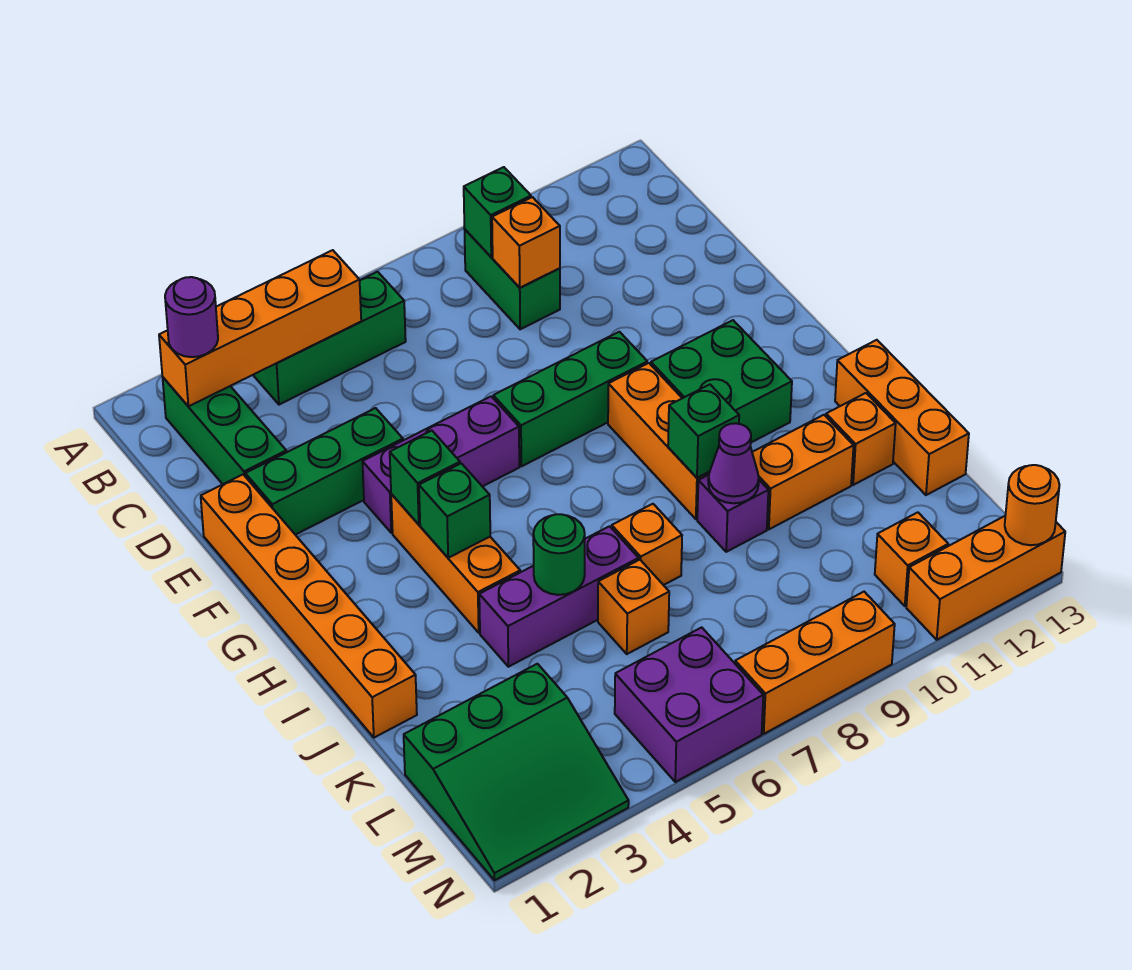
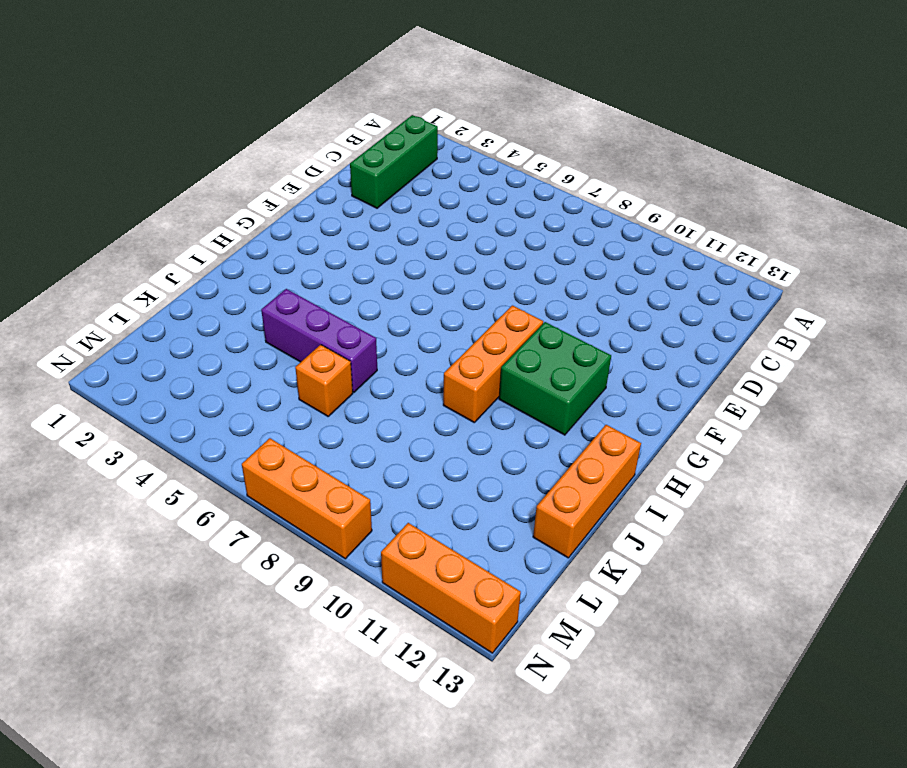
none -> green 1x3 brick [253,272,406,405]
none -> green 1x2 brick [464,229,560,329]
none -> orange 1x6 brick [201,475,417,738]
none -> green 1x3 brick [245,408,403,535]

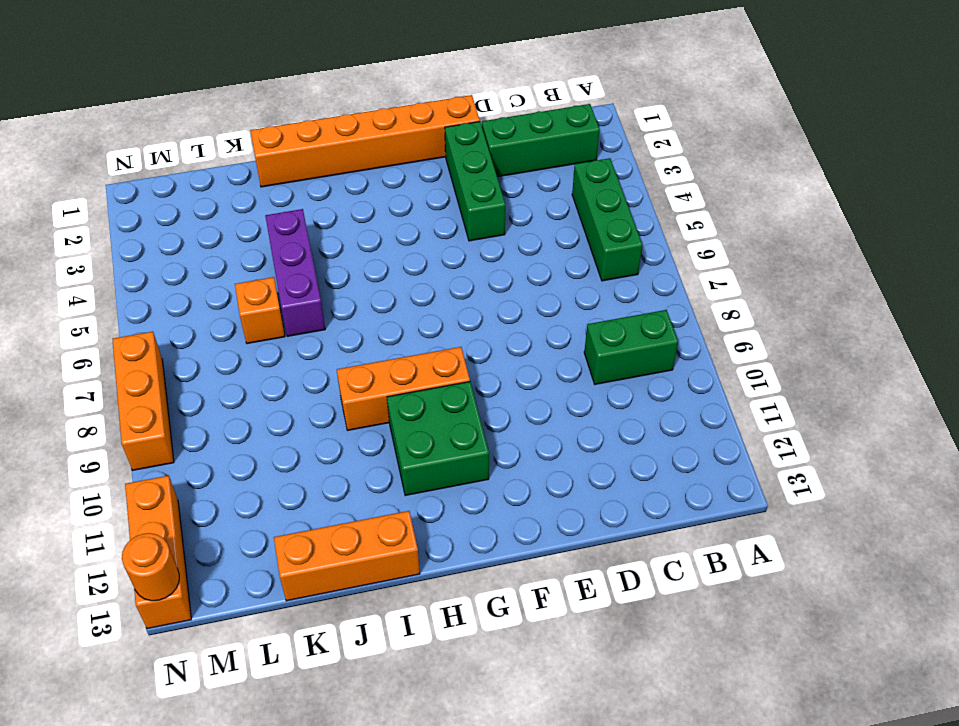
none -> purple 1x3 brick [362,396,519,533]
none -> green 1x3 brick [493,332,647,466]
none -> orange 1x3 brick [391,494,520,633]
none -> orange 1x1 brick [612,504,682,585]

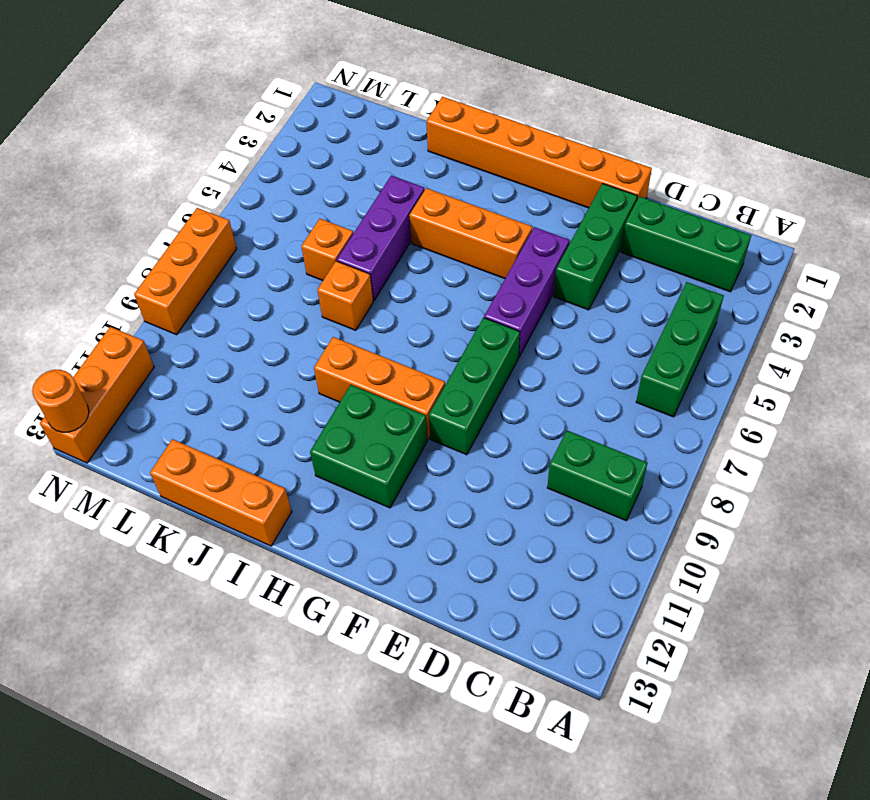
none -> purple 1x1 brick [697,475,768,552]
none -> orange 1x2 brick [752,415,854,529]
none -> orange 1x1 brick [826,393,896,485]
none -> green 3x3 slope [404,664,629,880]

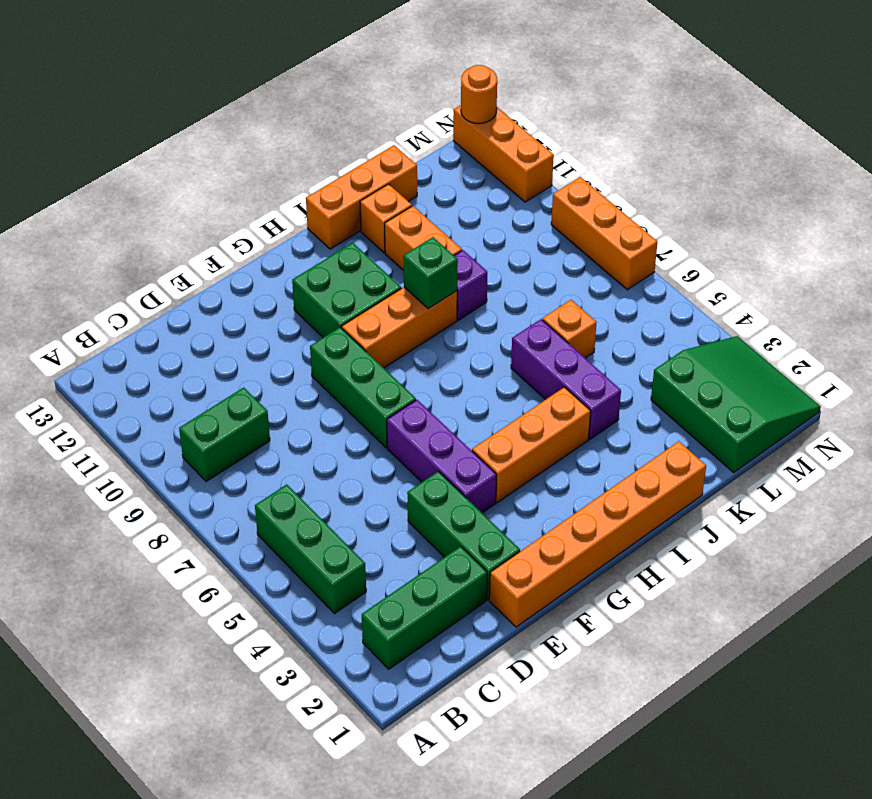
none -> orange 1x1 brick [612,504,682,585]
none -> purple 2x2 brick [615,627,763,782]
none -> orange 1x1 brick [875,512,948,606]
none -> orange 1x4 brick [159,250,361,406]

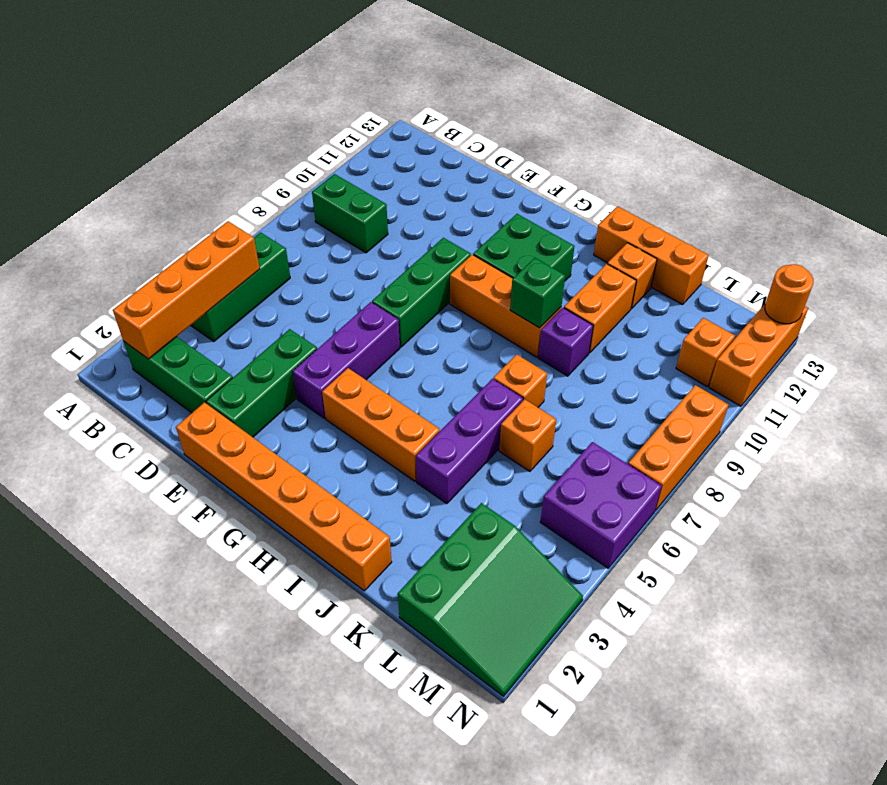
none -> green 1x1 brick [464,167,531,257]
none -> orange 1x1 brick [492,197,560,288]
none -> green 1x1 brick [390,431,460,524]
none -> green 1x1 brick [419,463,490,558]

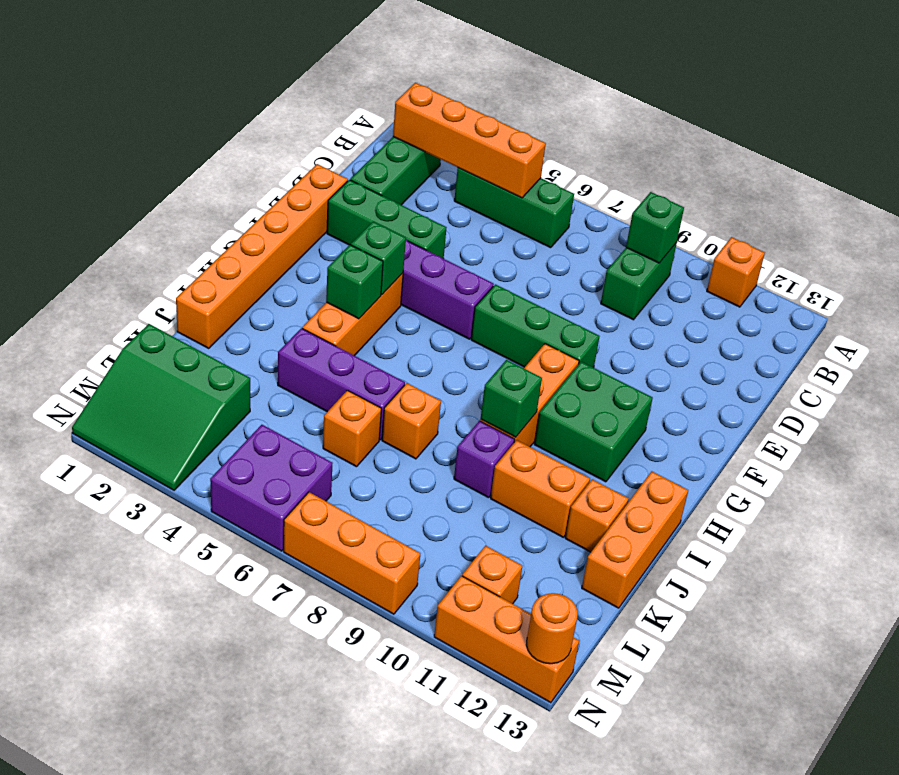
orange 1x1 brick [707,237,765,307] -> orange 1x1 brick moved to [492,197,560,288]
none -> green 1x1 round brick [533,514,585,595]
none -> purple 1x1 cone [708,423,759,503]
none -> purple 1x1 round brick [165,277,218,357]

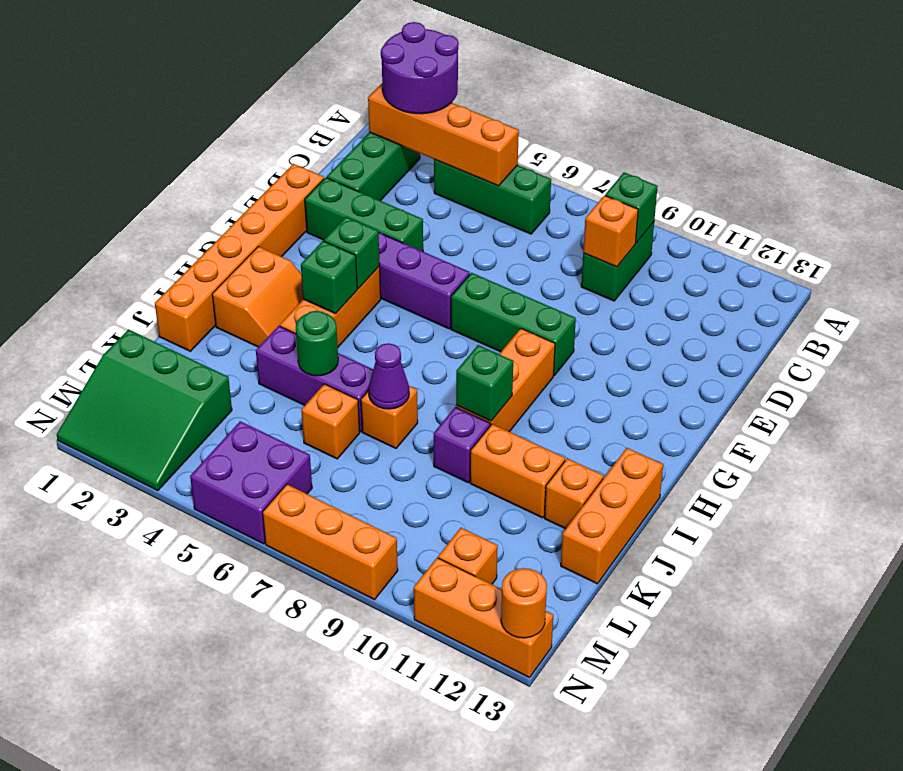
purple 2x2 round brick [381,22,459,114] -> purple 1x1 round brick [165,277,218,357]
orange 2x2 slope [212,246,303,347] -> none
purple 1x1 cone [369,343,409,409] -> purple 1x1 cone moved to [708,423,759,503]
none -> green 2x2 brick [651,320,792,442]

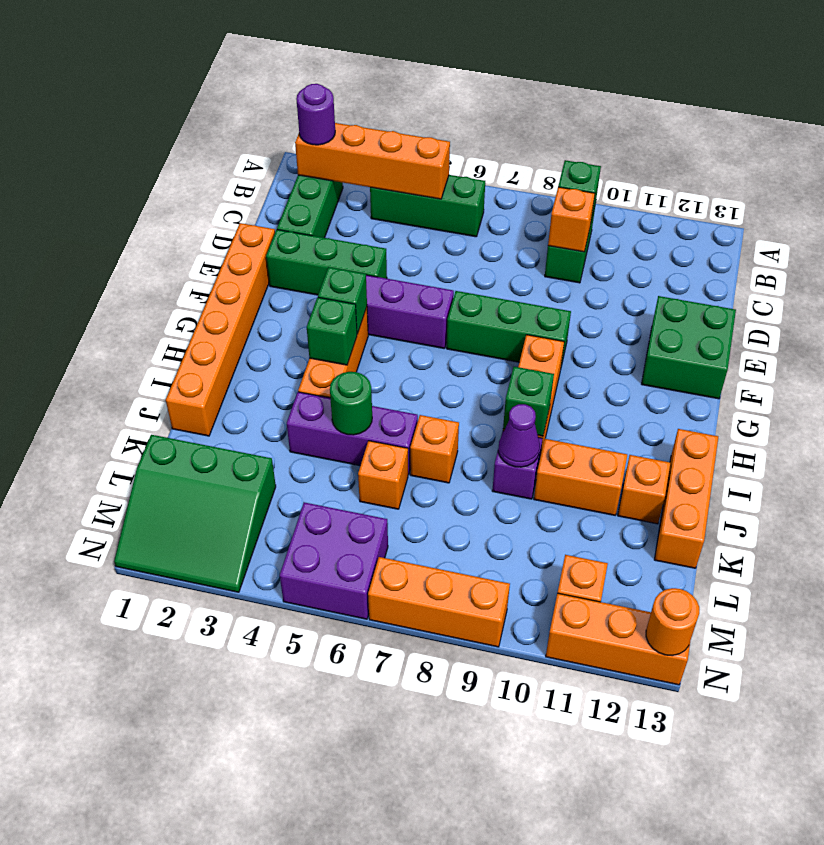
green 2x2 brick [642,296,736,399] -> green 2x2 brick moved to [651,320,792,442]

